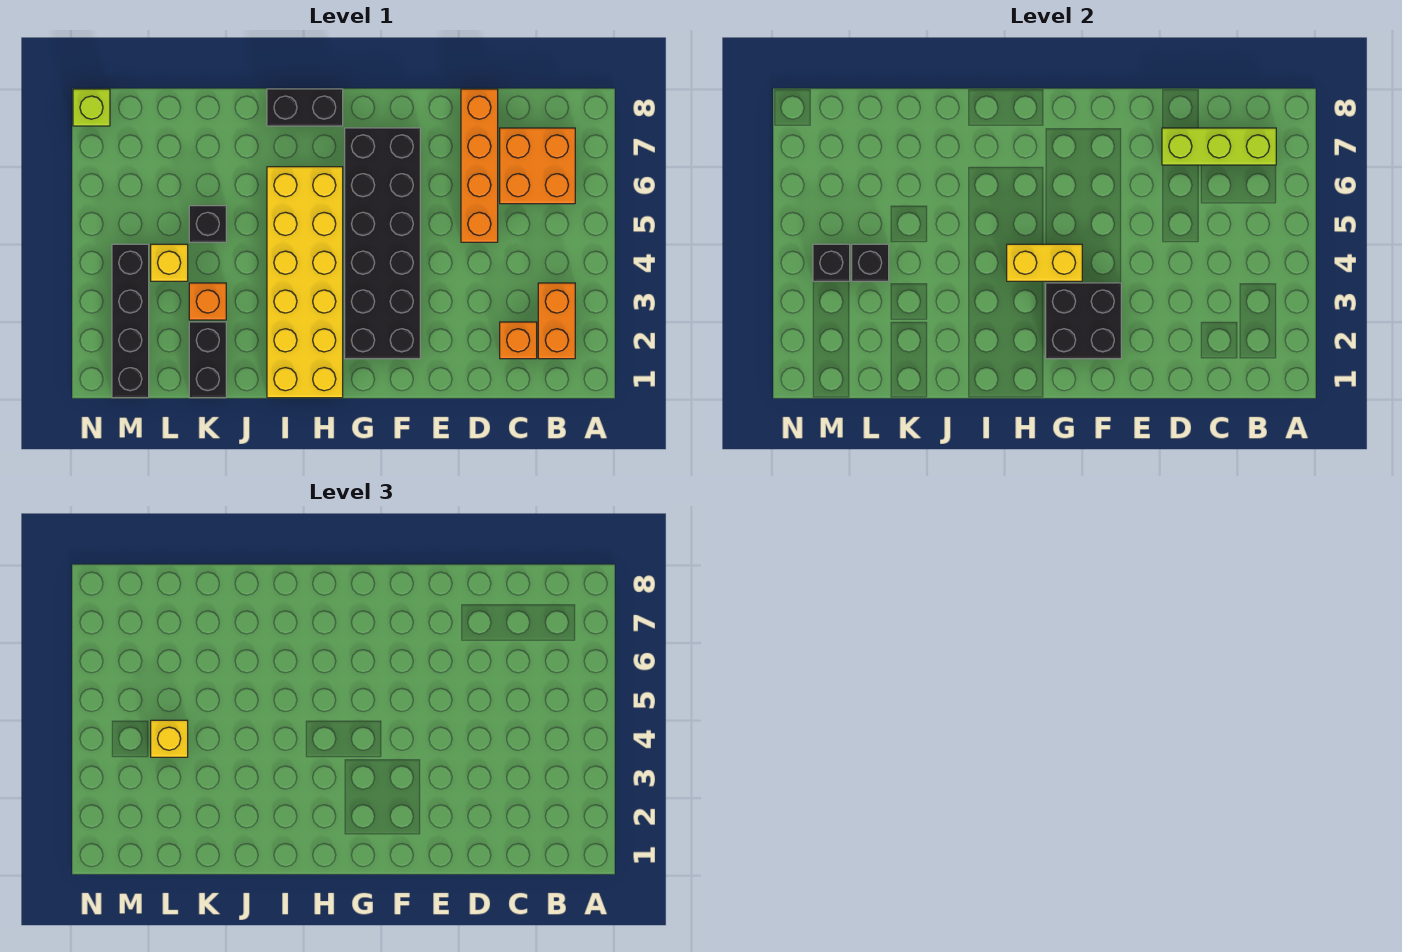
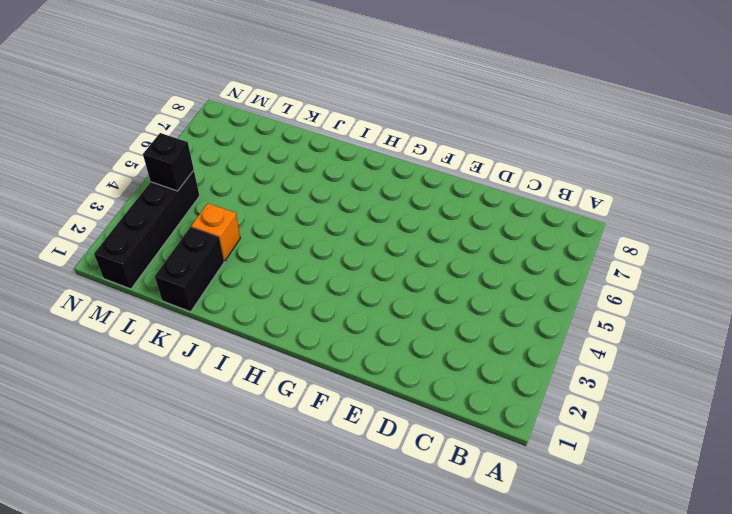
none -> orange 1x2 brick [538,283,575,359]
none -> orange 2x2 brick [500,128,575,204]
none -> orange 1x1 brick [500,322,537,359]

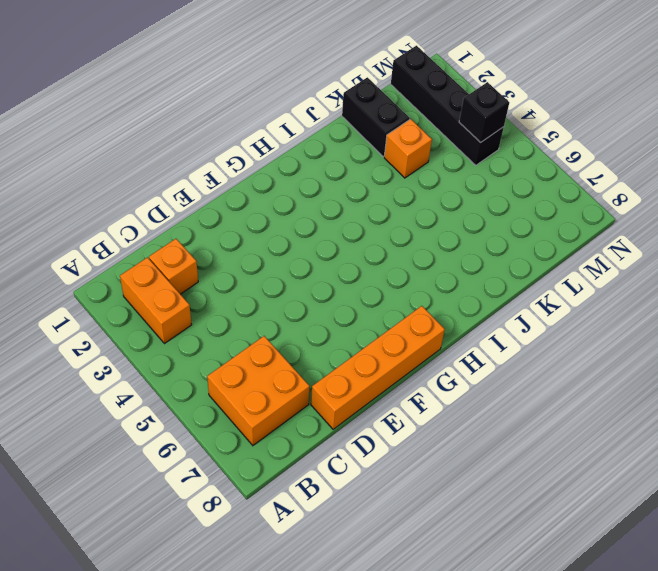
orange 1x4 brick [311,306,445,429] -> orange 1x4 brick turned to [461,89,498,242]
none -> black 2x6 brick [345,128,420,359]
none -> yellow 2x6 brick [267,167,343,398]
none -> black 1x2 brick [267,89,343,126]

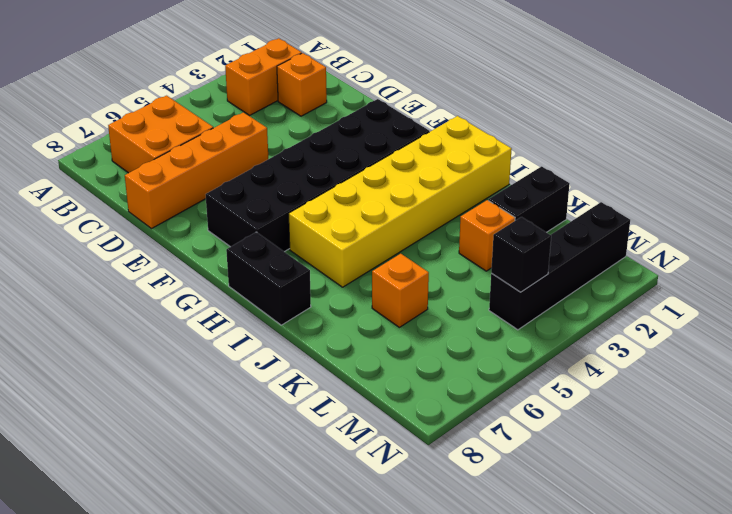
orange 1x1 brick [372,254,429,327] -> none
none -> black 1x1 brick [189,206,226,242]
none -> yellow 1x1 brick [151,244,188,281]
none -> lime 1x1 brick [73,89,110,126]

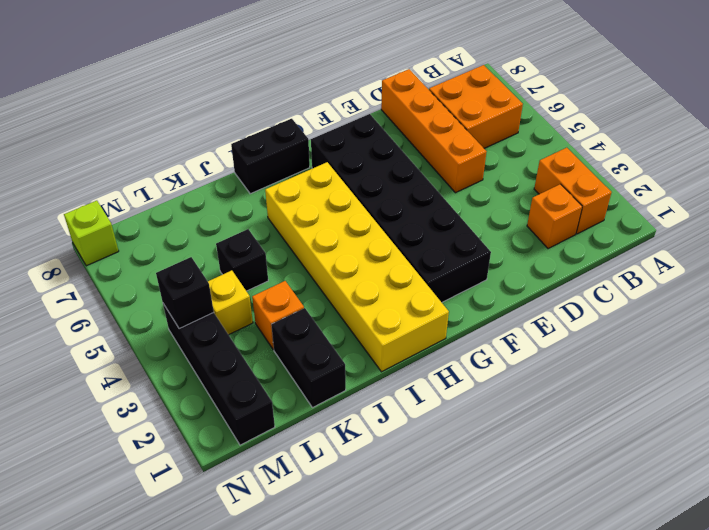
none -> lime 1x3 brick [1162,128,1276,165]
none -> black 2x2 brick [1046,283,1121,359]
none -> yellow 1x2 brick [1007,244,1082,281]

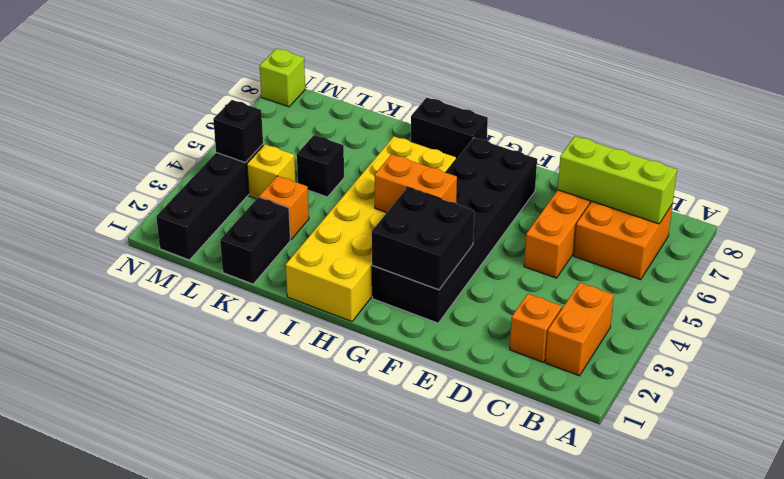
orange 1x2 brick [375,154,457,213] -> yellow 1x2 brick [1007,244,1082,281]
none -> black 1x1 brick [852,244,889,281]
none -> yellow 1x1 brick [151,720,188,757]

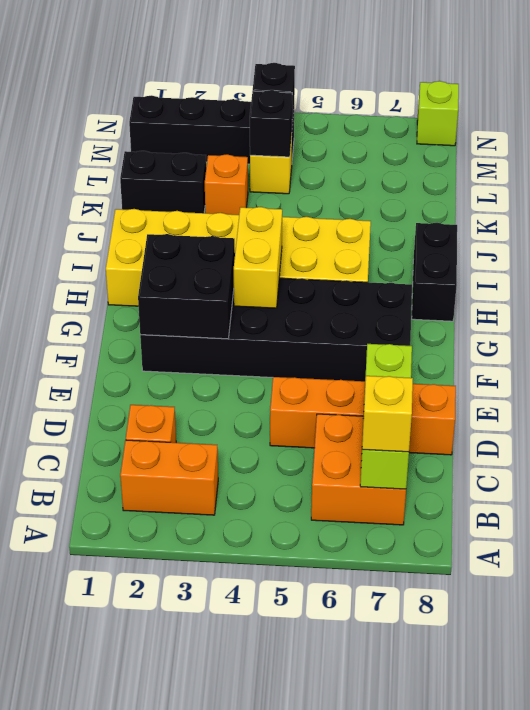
yellow 1x1 brick [362,376,413,452] -> yellow 1x1 brick moved to [151,720,188,757]
none -> black 1x1 brick [189,206,226,242]

